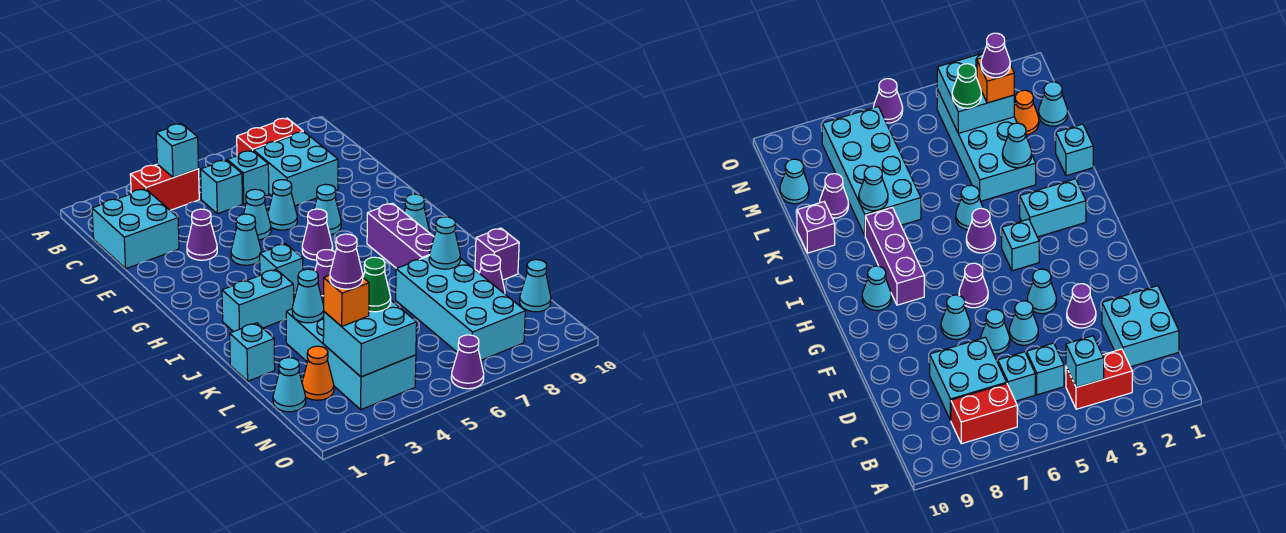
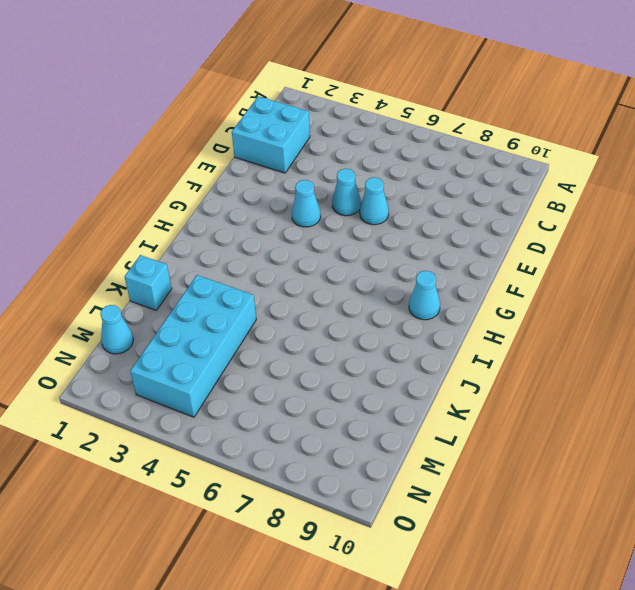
none -> red 1x2 brick [130,164,199,210]
none -> red 1x2 brick [237,118,303,156]
none -> cyan 1x1 brick [201,160,242,214]
none -> cyan 1x1 brick [227,151,269,204]

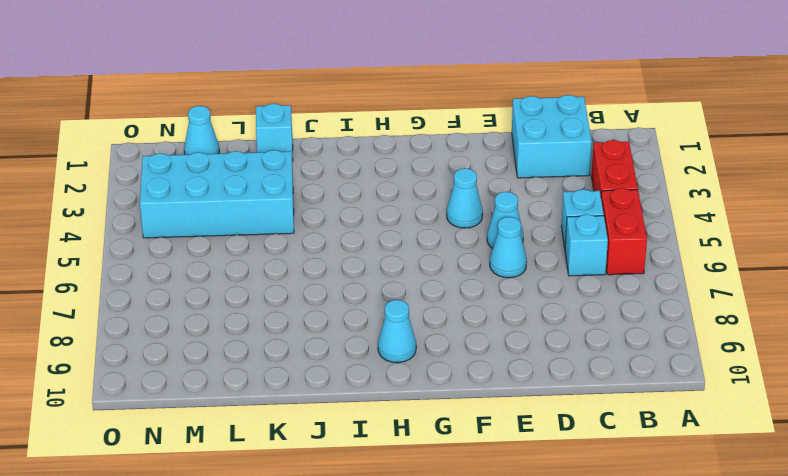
red 1x2 brick [601,188,647,275] -> red 1x2 brick moved to [237,118,303,156]
none -> cyan 2x2 brick [253,132,338,206]
none -> purple 1x1 cone [187,209,217,260]
none -> cyan 1x1 cone [314,184,341,235]
none -> purple 1x1 cone [302,209,333,260]

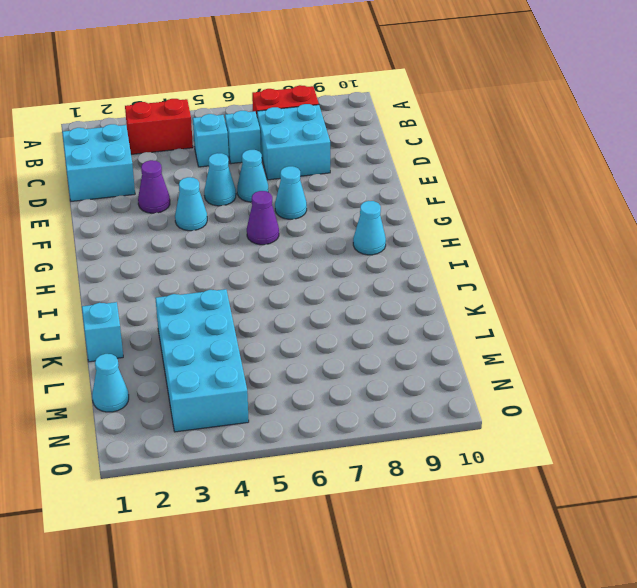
none -> cyan 1x1 brick [260,244,303,293]
none -> purple 1x3 brick [367,203,434,268]
none -> cyan 1x2 brick [222,269,294,332]
none -> purple 1x1 cone [315,250,335,297]

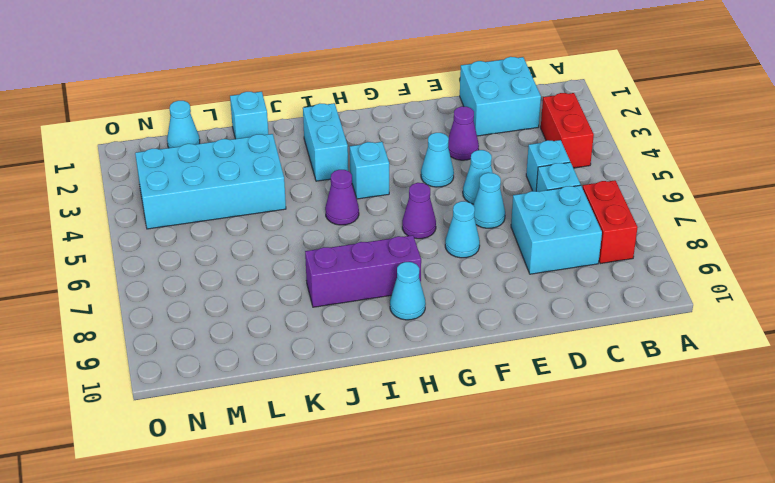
none -> cyan 1x1 cone [956,185,983,230]
none -> cyan 2x4 brick [396,256,525,360]
none -> purple 1x1 brick [475,228,519,280]
none -> purple 1x1 cone [479,254,505,294]

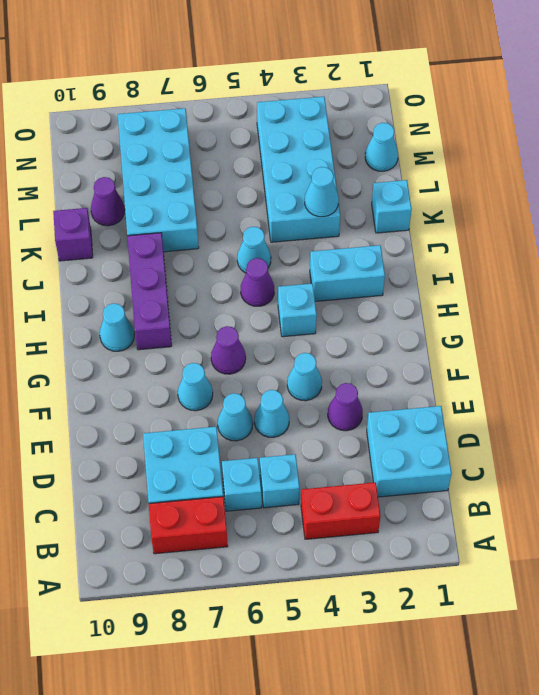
none -> orange 1x1 cone [302,346,334,400]
none -> cyan 1x1 cone [520,260,551,312]
none -> purple 1x1 cone [451,335,484,389]
none -> cyan 1x1 brick [156,124,199,178]

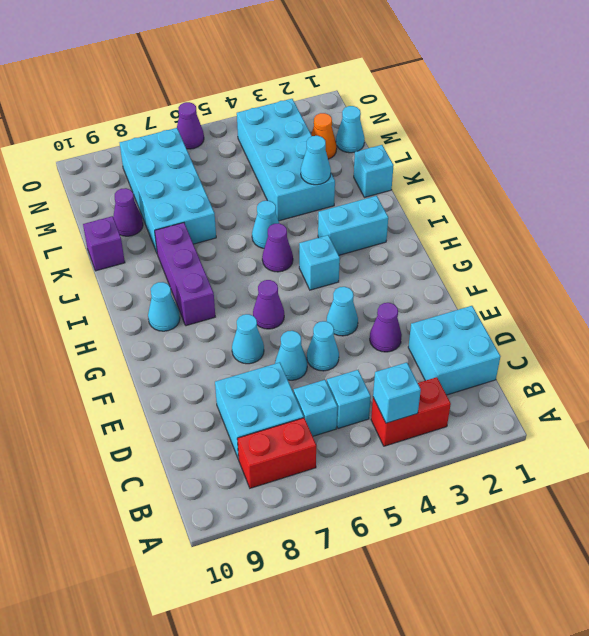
none -> cyan 1x1 cone [520,260,551,312]
none -> cyan 1x1 cone [429,217,460,269]
none -> cyan 2x2 brick [323,301,417,377]
none -> orange 1x1 brick [324,275,369,326]

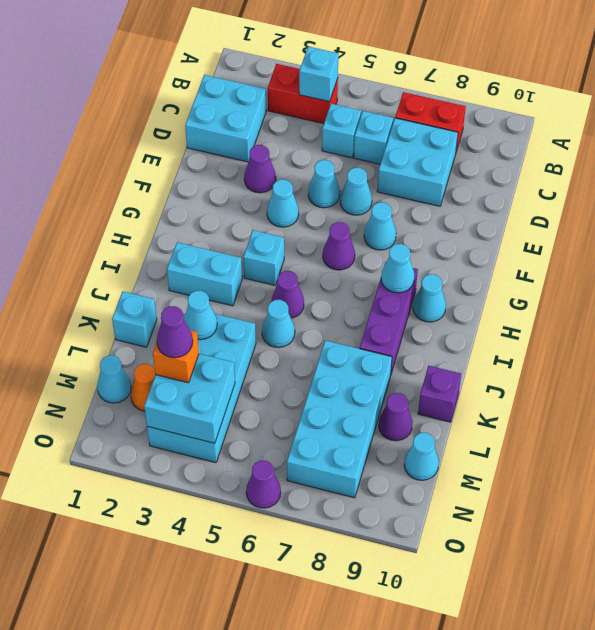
cyan 1x1 cone [381,244,415,293] -> cyan 1x1 cone moved to [429,217,460,269]
none -> green 1x1 cone [363,257,391,312]

